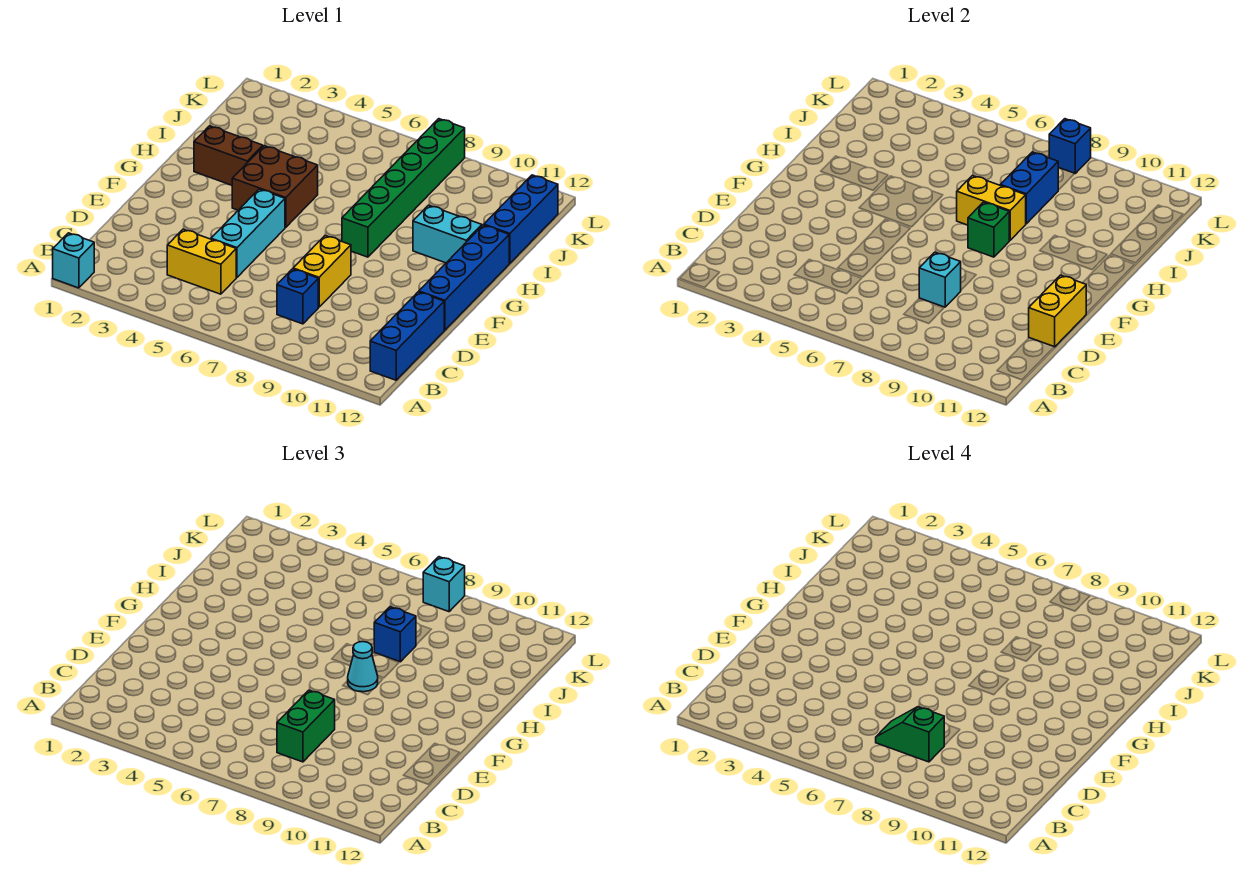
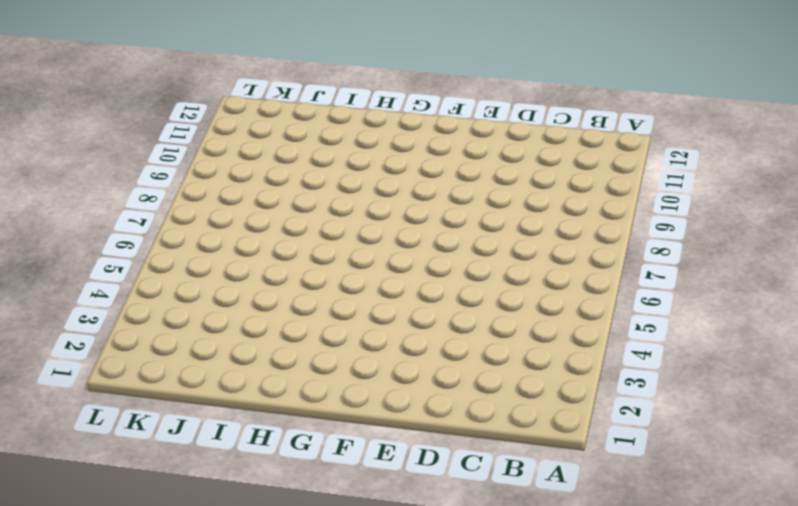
none -> cyan 1x1 brick [53,233,94,288]
none -> blue 1x3 brick [370,292,444,380]
none -> yellow 1x2 brick [167,229,236,294]

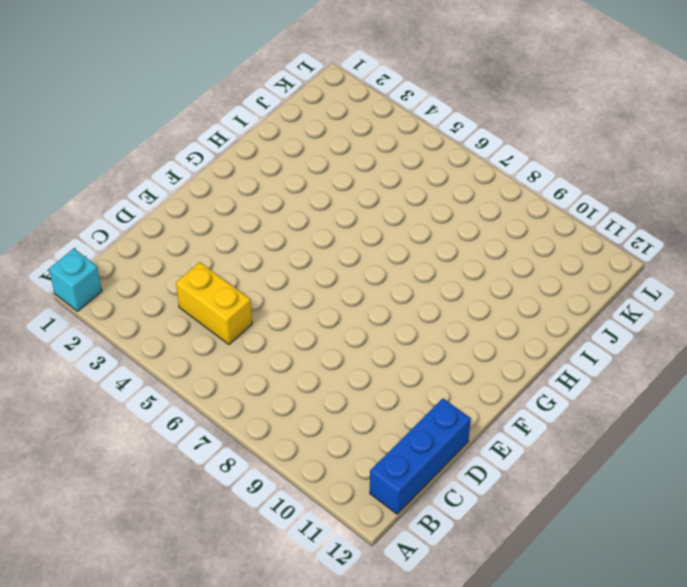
none -> blue 1x1 brick [277,269,318,324]
none -> cyan 1x3 brick [211,189,285,277]
none -> yellow 1x2 brick [293,236,351,307]

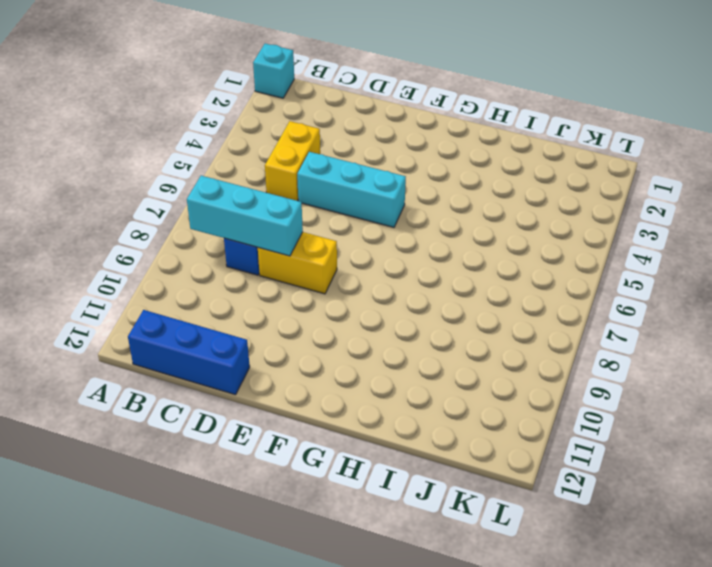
cyan 1x3 brick [187,176,303,256] -> cyan 1x1 brick [919,252,961,307]
none -> blue 1x4 brick [419,225,509,330]
none -> brown 2x2 brick [232,146,318,227]
none -> green 1x6 brick [342,119,465,257]

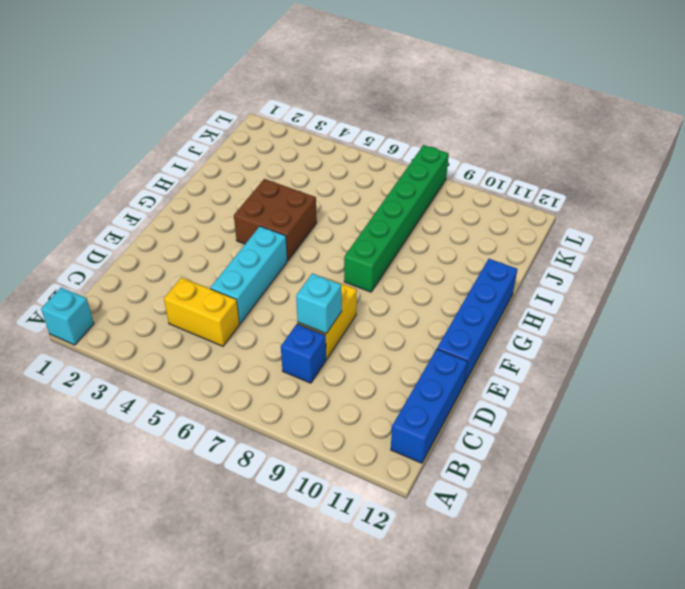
none -> brown 1x2 brick [194,126,263,185]
none -> cyan 1x2 brick [413,205,482,263]
none -> blue 1x3 brick [484,175,558,263]

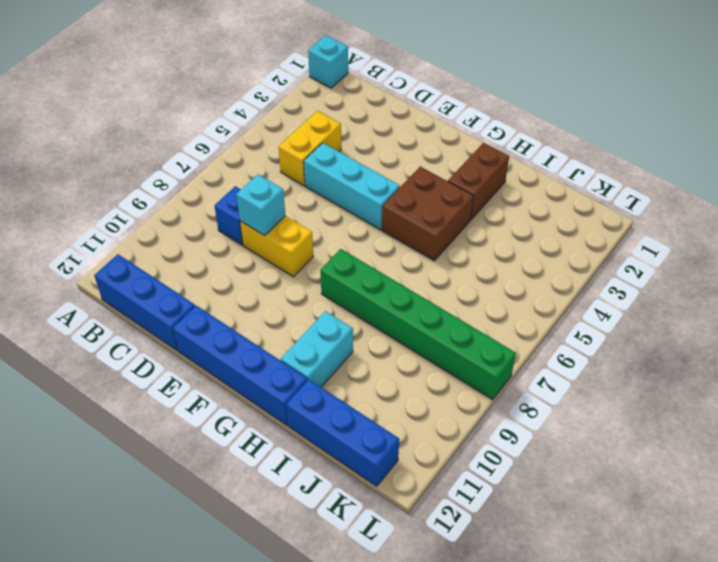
none -> yellow 1x2 brick [1029,275,1086,347]
none -> green 1x1 brick [968,202,1009,257]
none -> yellow 1x2 brick [957,176,1026,240]

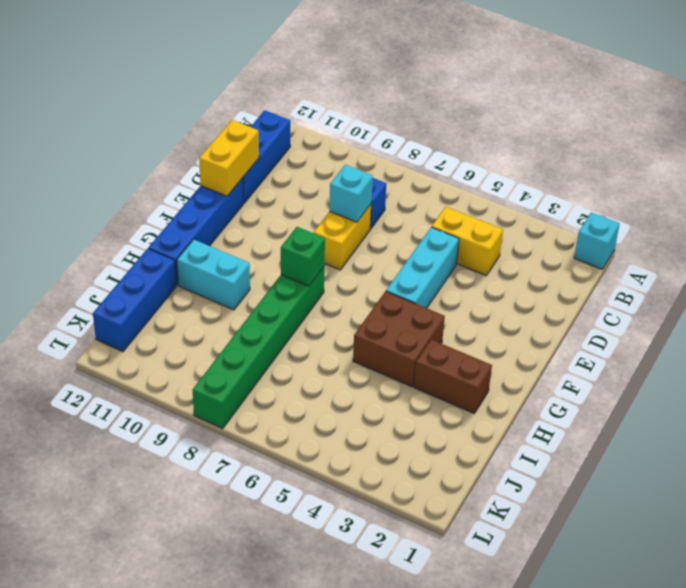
none -> yellow 1x2 brick [957,176,1026,240]
none -> blue 1x2 brick [1000,152,1058,224]
none -> blue 1x1 brick [1049,119,1091,173]

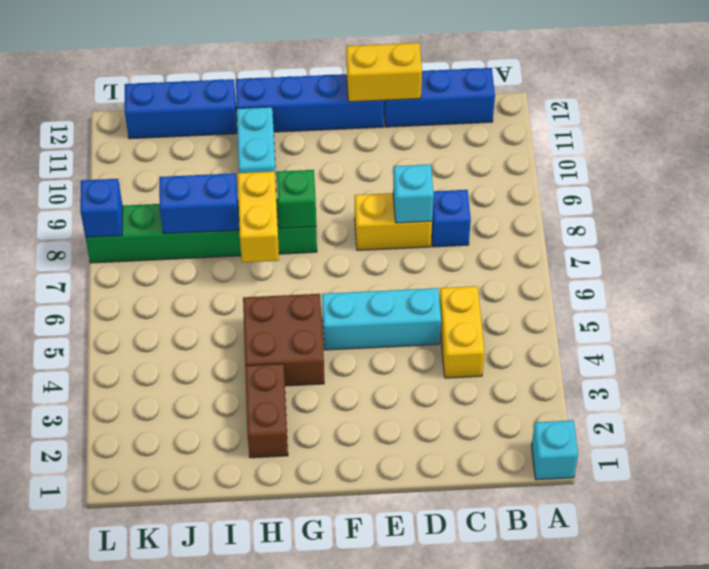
none -> green 1x2 brick [277,690,335,762]
none -> cyan 1x1 cone [348,642,378,692]
none -> blue 1x1 brick [374,607,416,662]

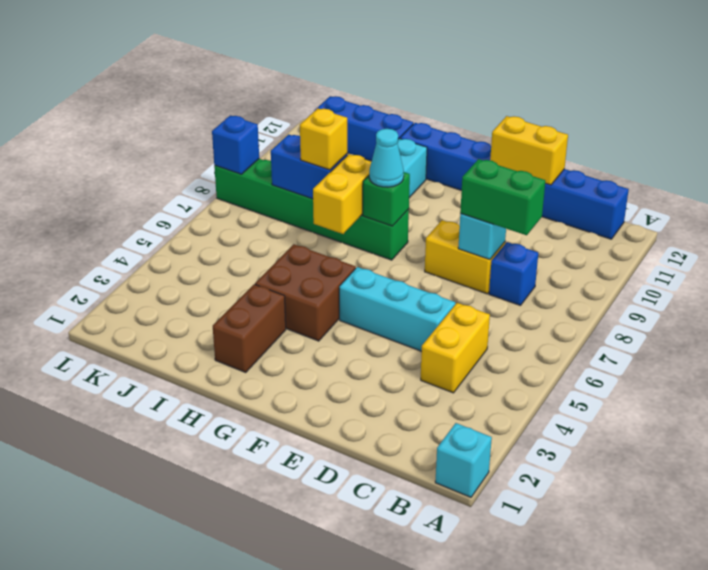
yellow 1x1 brick [300,108,347,170] -> blue 1x1 brick [374,607,416,662]
none -> cyan 1x1 brick [423,557,465,612]
none -> green 1x2 slope [876,707,944,762]

